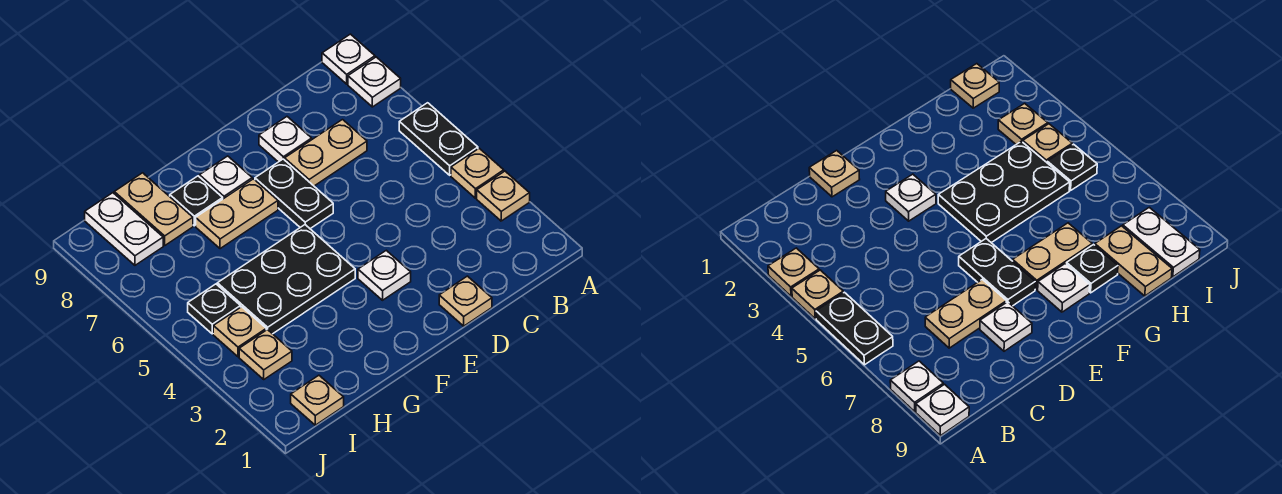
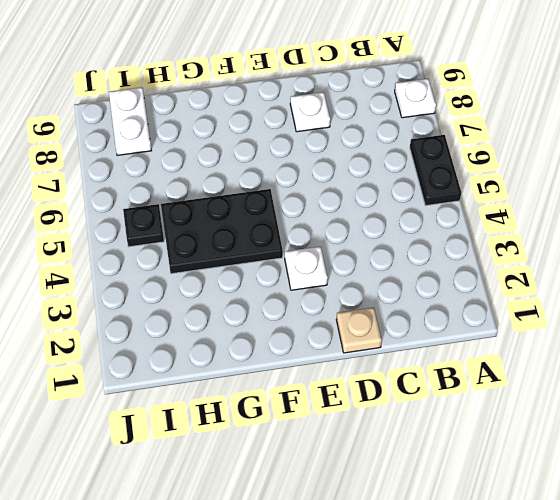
none -> tan 1x1 plate [477,171,530,221]
none -> tan 1x1 plate [451,148,504,198]
none -> white 1x1 plate [322,34,375,84]

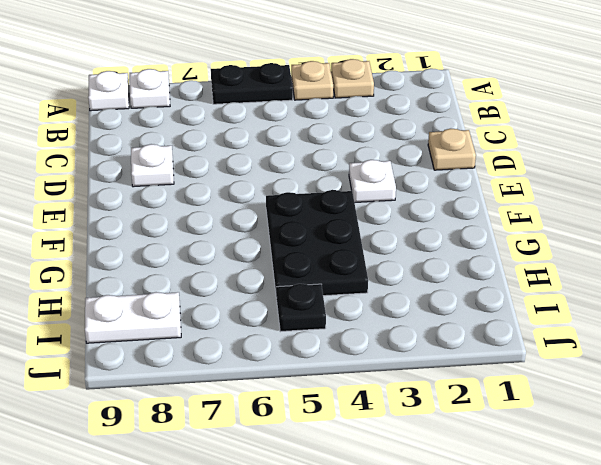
none -> tan 1x2 plate [285,120,367,186]
none -> black 1x2 plate [255,159,333,229]
none -> tan 1x2 plate [196,179,278,249]

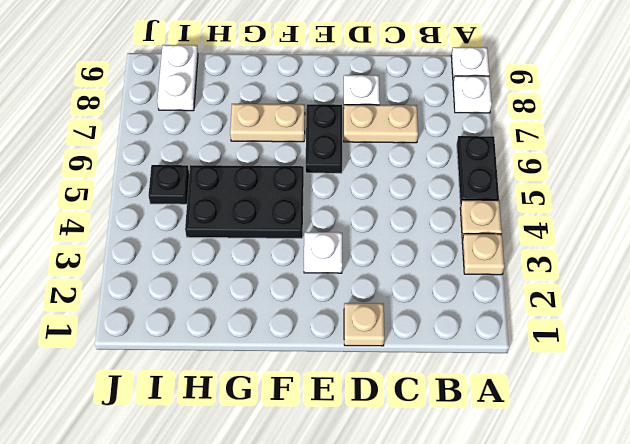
none -> white 1x1 plate [199,156,252,199]
none -> black 1x1 plate [170,176,223,226]
none -> tan 1x2 plate [114,173,193,245]

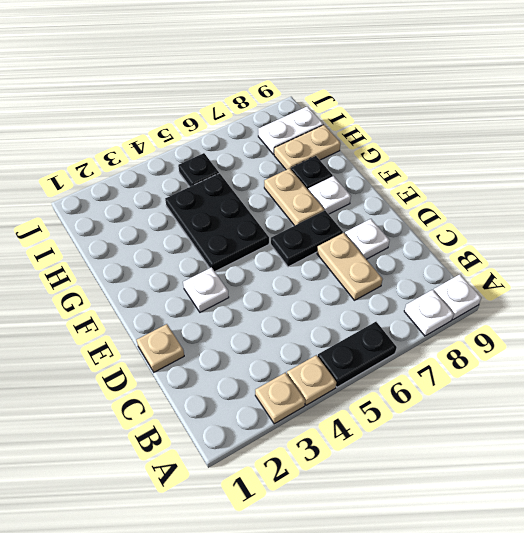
none -> tan 1x1 plate [291,375,344,425]
none -> tan 1x1 plate [239,329,292,379]
none -> tan 1x1 plate [213,307,266,357]

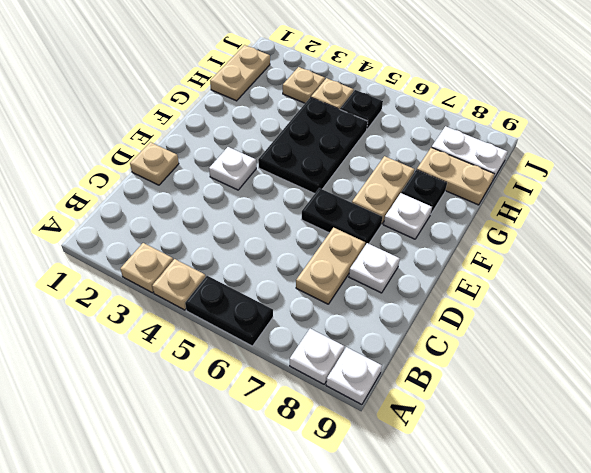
tan 1x2 plate [210,45,270,101] -> tan 1x1 plate [291,375,344,425]

